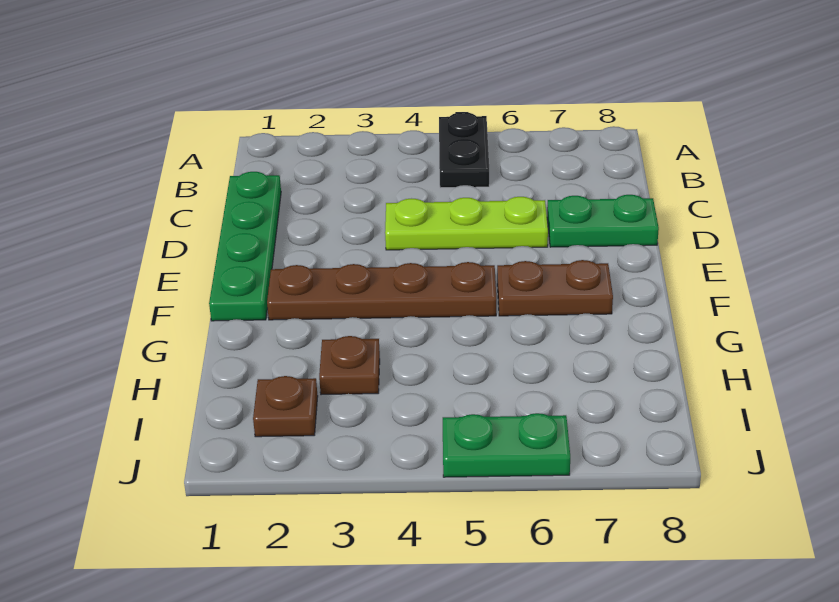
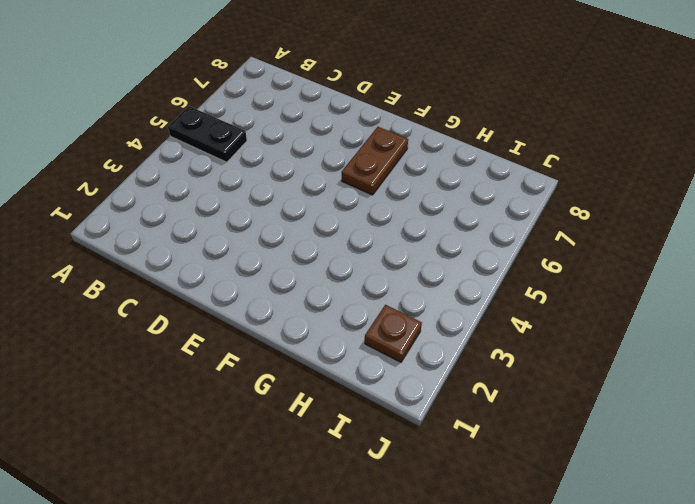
none -> green 1x4 plate [209,172,281,321]
none -> lime 1x3 plate [385,197,548,250]

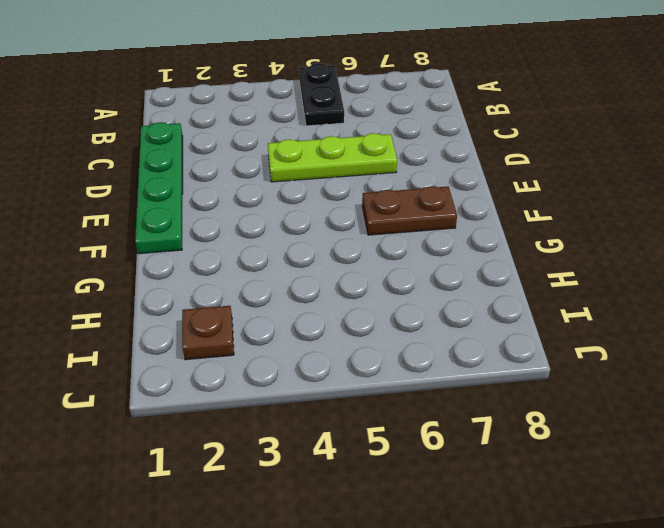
none -> green 1x2 plate [547,195,659,247]
none -> brown 1x4 plate [267,262,496,320]

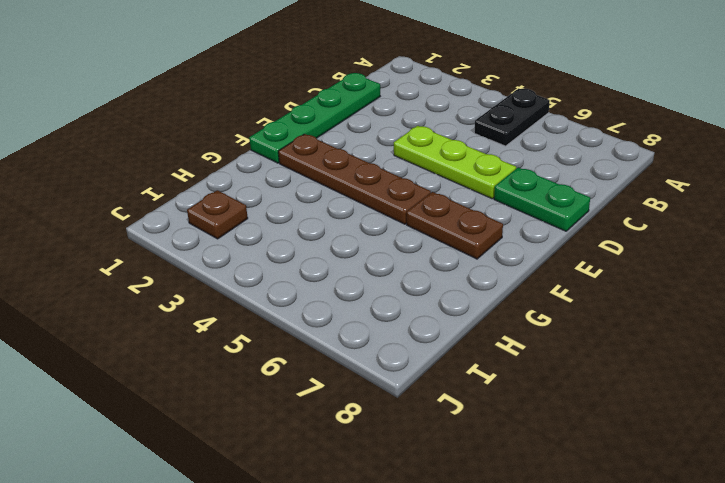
none -> brown 1x1 plate [319,336,380,395]
none -> green 1x2 plate [443,413,570,477]

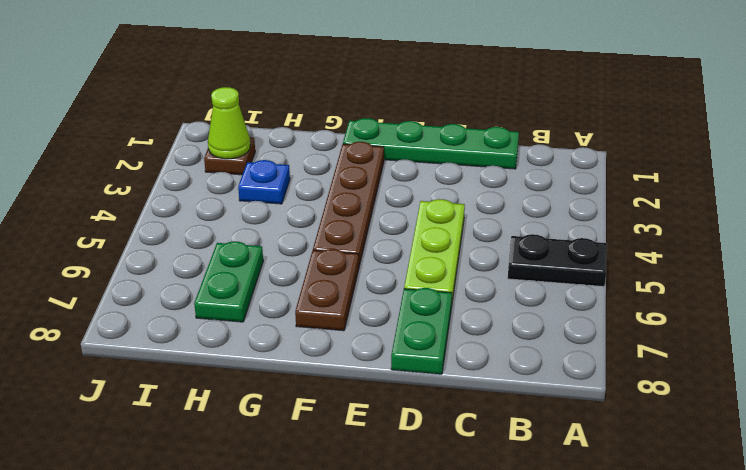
blue 1x1 plate [238,160,290,204] -> brown 1x1 plate [319,336,380,395]
green 1x2 plate [194,241,263,322] -> green 1x2 plate moved to [443,413,570,477]
lime 1x1 cone [208,87,250,159] -> none

